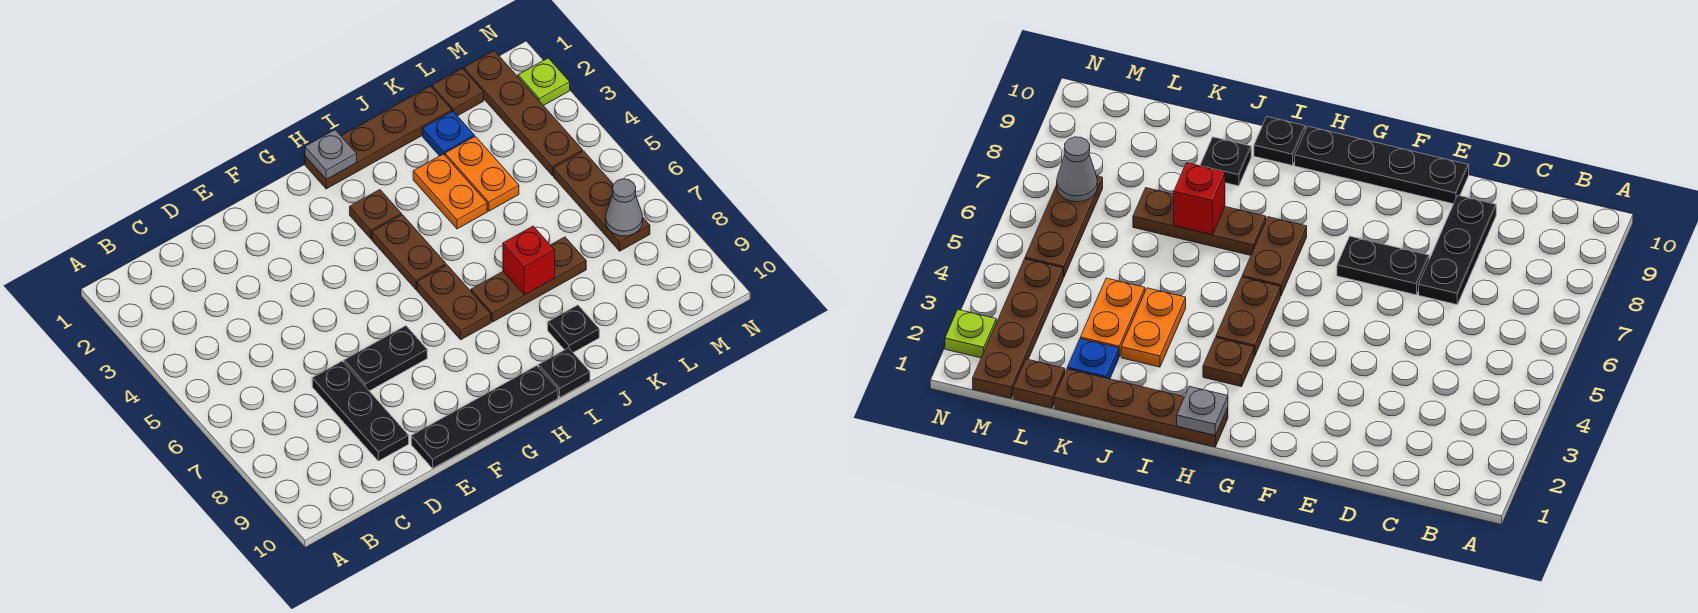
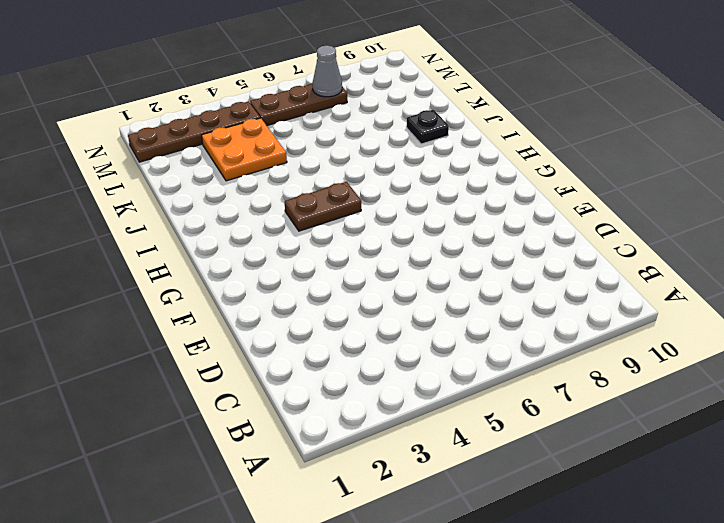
orange 2x2 plate [202,118,287,181] -> orange 1x2 plate [445,136,519,211]
none -> black 1x3 plate [312,361,409,461]
none -> black 1x2 plate [344,326,427,391]
none -> black 1x4 plate [411,366,558,468]

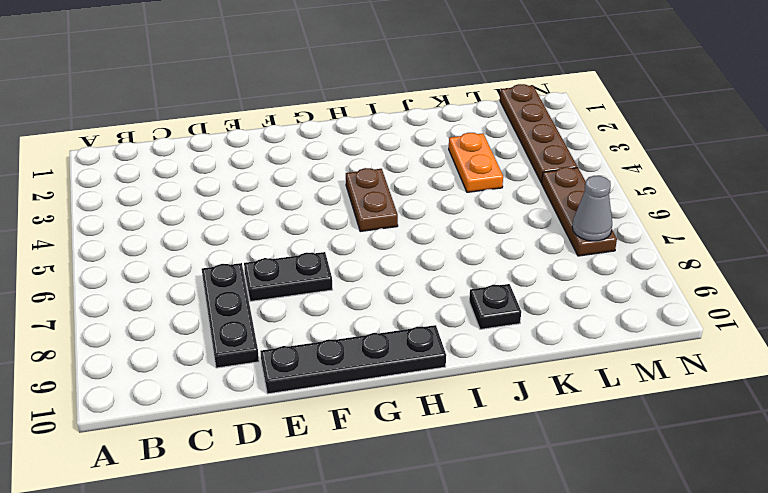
none -> brown 1x4 plate [305,86,452,189]
none -> brown 1x1 plate [350,190,401,239]
none -> brown 1x2 plate [417,265,491,340]

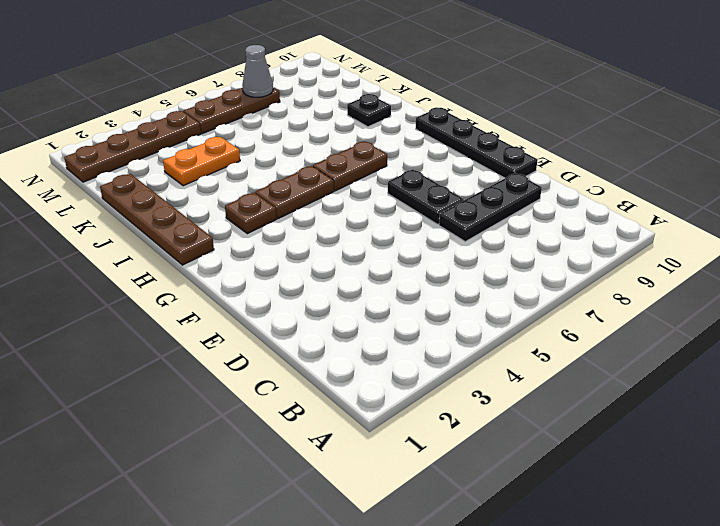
none -> brown 1x3 plate [471,237,586,322]
none -> black 1x1 plate [538,348,590,397]
none -> orange 1x2 plate [413,154,487,229]

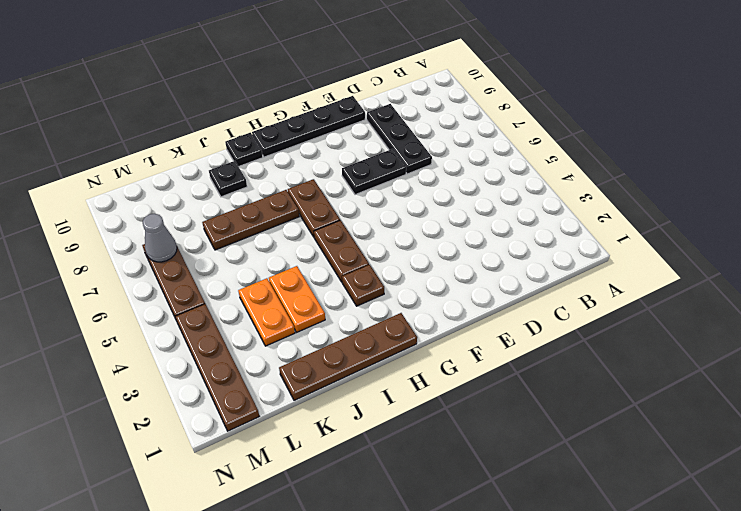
none -> blue 1x1 plate [423,111,474,156]
none -> brown 1x1 plate [432,68,484,116]
none -> lime 1x1 plate [518,58,570,106]

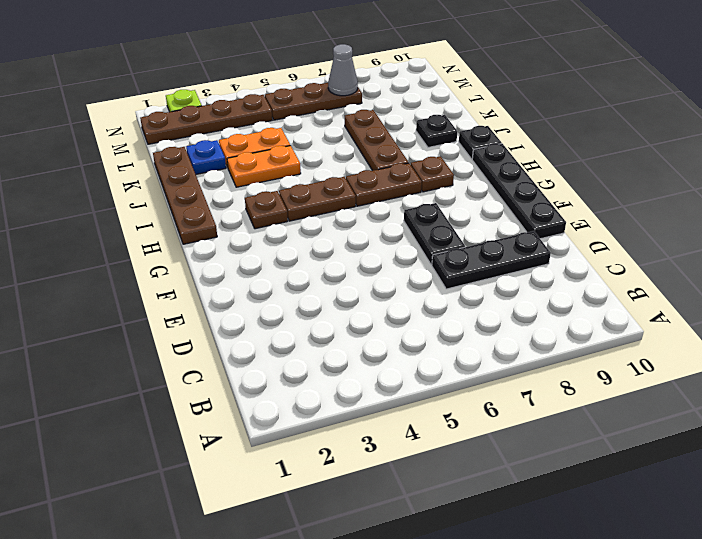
brown 1x1 plate [411,156,454,192] -> brown 1x1 plate moved to [432,68,484,116]
none -> grey 1x1 plate [305,130,357,179]
none -> red 1x1 brick [503,226,555,295]

